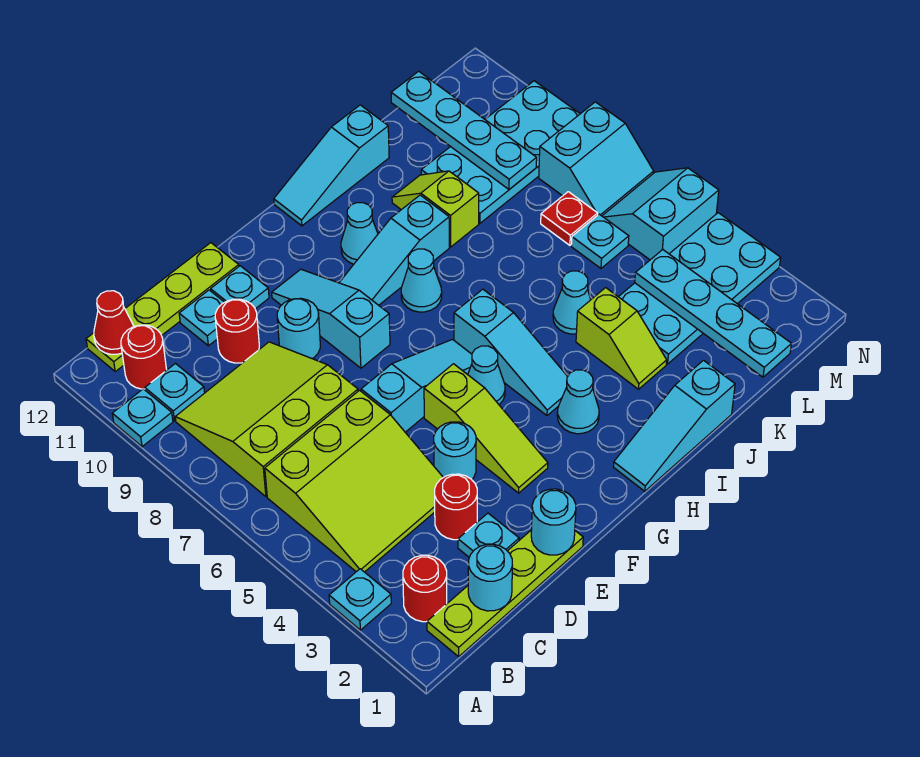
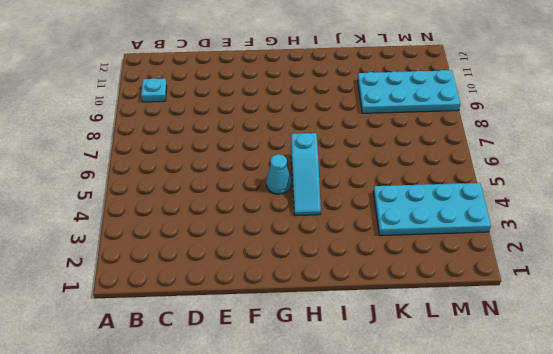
none -> cyan 1x1 plate [329,569,391,630]
none -> cyan 1x1 plate [112,389,173,447]
none -> lime 1x4 plate [427,530,583,657]
none -> red 1x1 round brick [403,555,447,622]

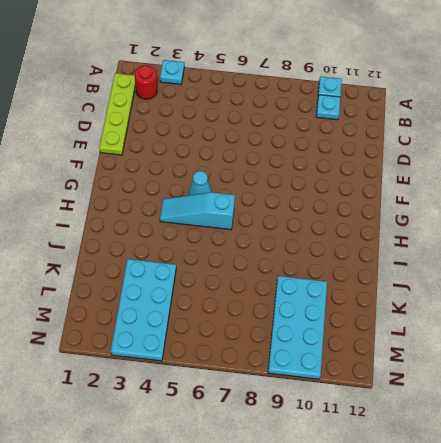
none -> lime 3x3 slope [265,390,443,572]
none -> lime 3x3 slope [175,342,358,497]
none -> red 1x1 round brick [121,325,167,389]
none -> lime 1x4 plate [86,243,239,371]

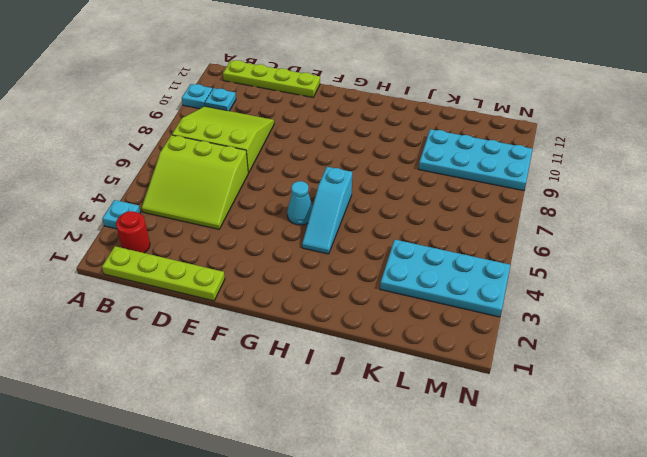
none -> red 1x1 round brick [121,325,167,389]
none -> cyan 1x1 plate [458,513,519,557]
none -> red 1x1 round brick [435,474,477,540]
none -> red 1x1 round brick [215,299,259,363]

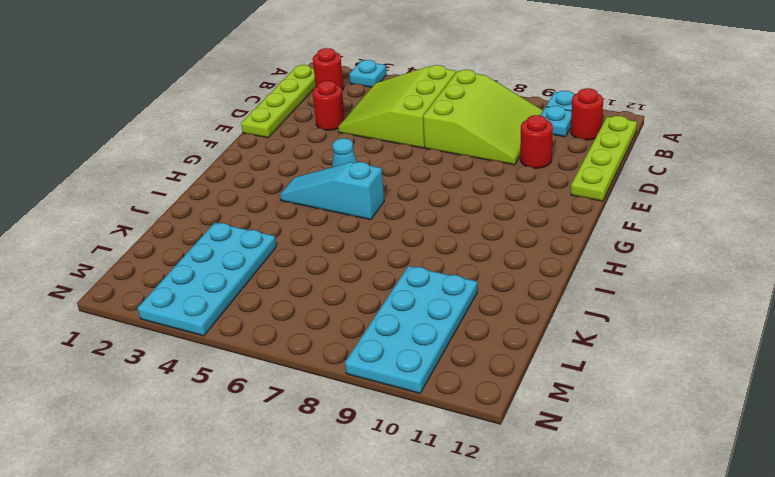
none -> cyan 1x1 plate [458,513,519,557]
none -> cyan 1x1 plate [179,290,225,346]
none -> cyan 1x1 round brick [434,422,476,479]
none -> cyan 1x3 slope [361,340,472,432]

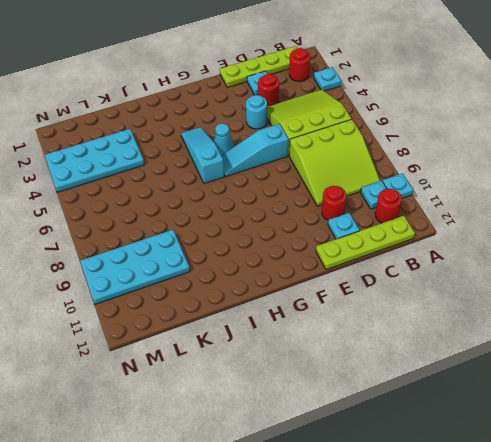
none -> cyan 1x1 round brick [277,298,320,359]
none -> cyan 1x1 plate [211,266,269,309]
none -> lime 1x3 slope [424,364,548,493]
none -> cyan 1x3 slope [272,269,390,368]

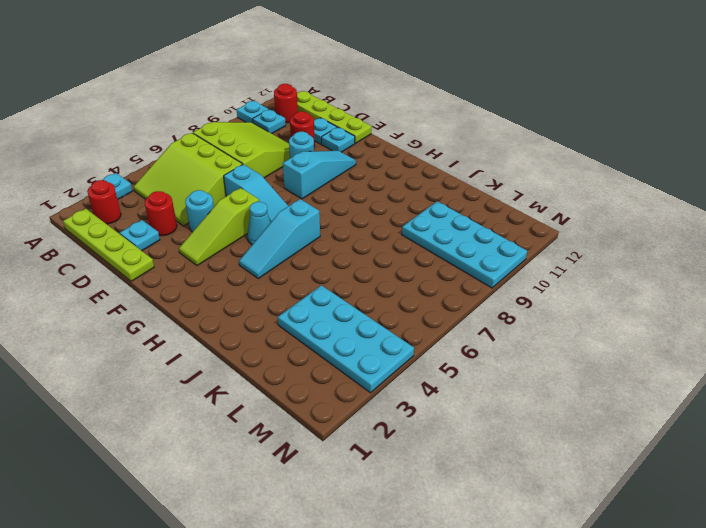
none -> cyan 1x3 slope [339,195,449,305]
none -> cyan 1x3 slope [613,360,735,491]
none -> cyan 1x1 cone [557,370,599,434]
none -> cyan 1x1 cone [401,249,442,312]

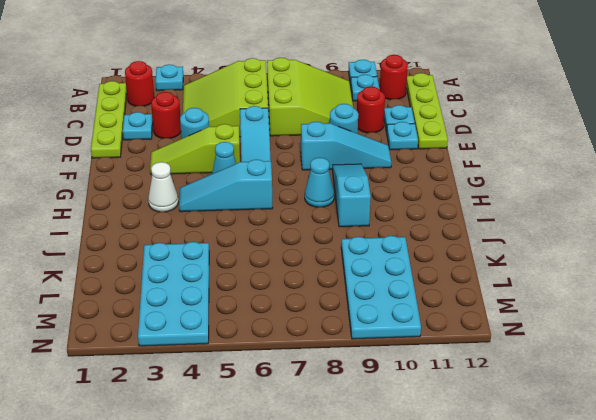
white 1x1 cone [148,162,178,212] -> cyan 1x1 cone [557,370,599,434]
none -> cyan 1x3 slope [613,360,735,491]
none -> cyan 1x1 cone [341,203,378,264]
none -> cyan 1x3 slope [274,105,389,226]
none -> lime 1x2 slope [576,288,667,389]

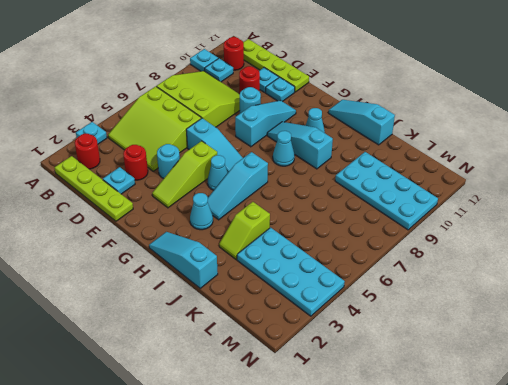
none -> cyan 1x1 cone [553,271,591,334]
none -> lime 1x2 slope [392,171,479,247]
none -> cyan 1x1 plate [571,214,629,268]
none -> red 1x1 plate [541,192,598,245]

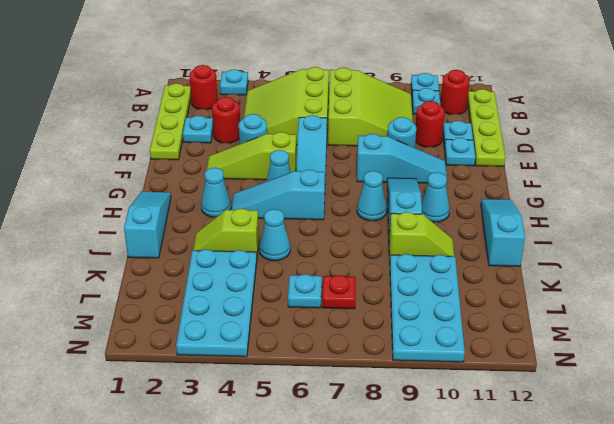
none -> cyan 2x2 slope [602,168,719,260]
none -> cyan 2x2 slope [539,102,654,216]
none -> red 1x1 cone [94,291,134,354]
none -> cyan 1x1 round brick [468,544,512,611]

